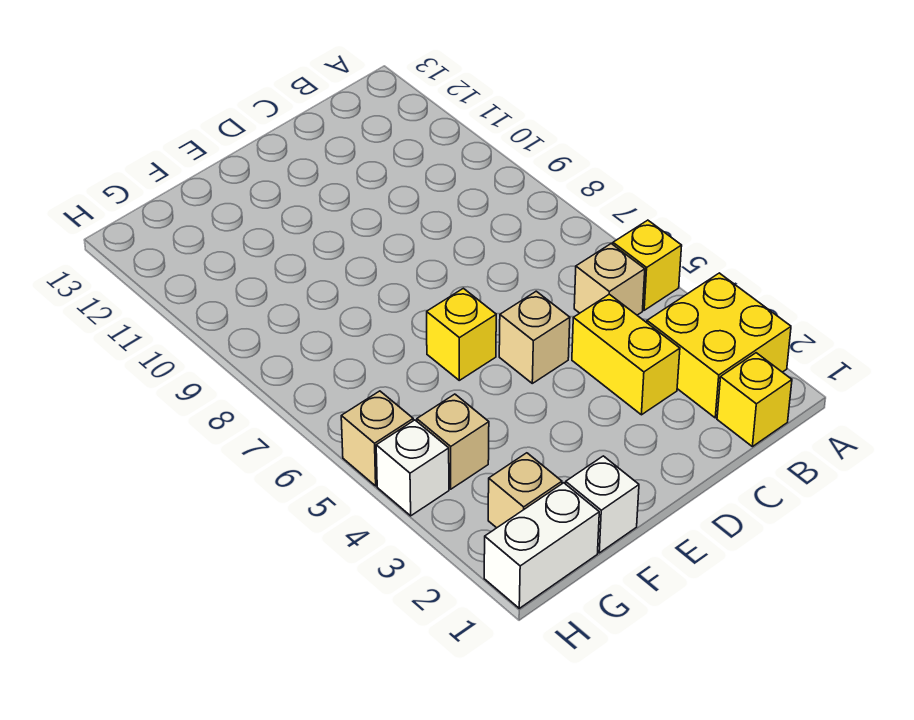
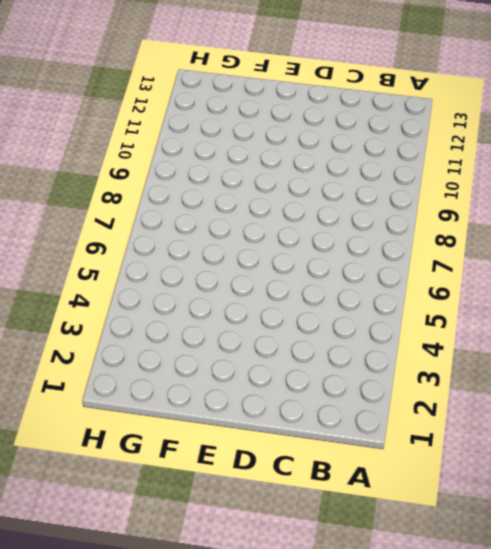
none -> yellow 2x2 brick [647,273,791,418]
none -> yellow 1x1 brick [613,220,682,310]
none -> yellow 1x1 brick [717,353,792,447]

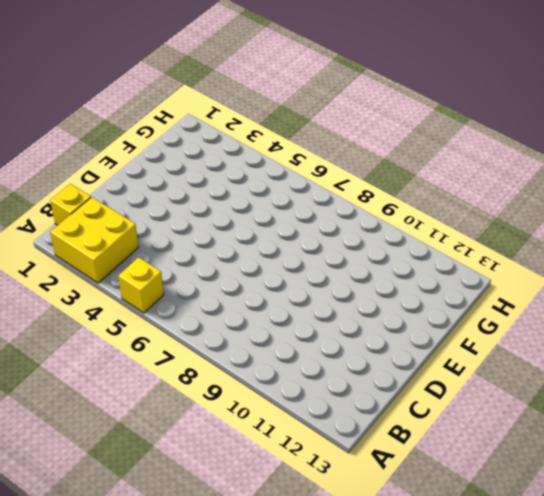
none -> tan 1x1 brick [574,244,645,315]
none -> yellow 1x2 brick [572,294,680,415]
none -> tan 1x1 brick [499,291,570,383]

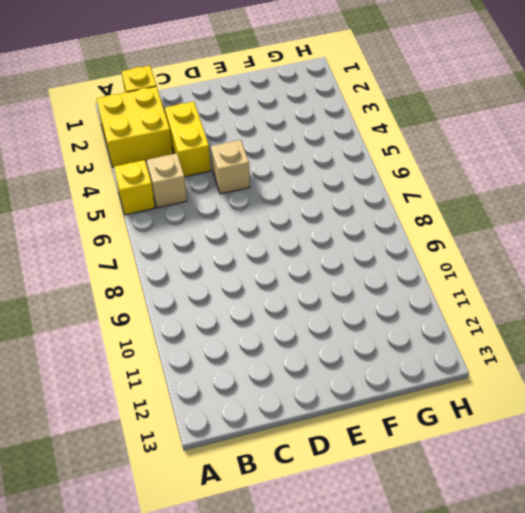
none -> yellow 1x1 brick [427,288,496,380]
none -> white 1x1 brick [566,456,639,553]
none -> white 1x2 brick [484,483,599,608]

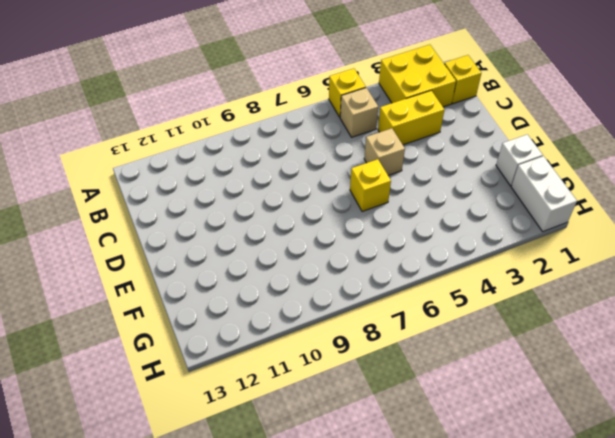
none -> tan 1x1 brick [488,453,562,528]
none -> tan 1x1 brick [417,394,489,489]
none -> white 1x1 brick [376,420,449,516]

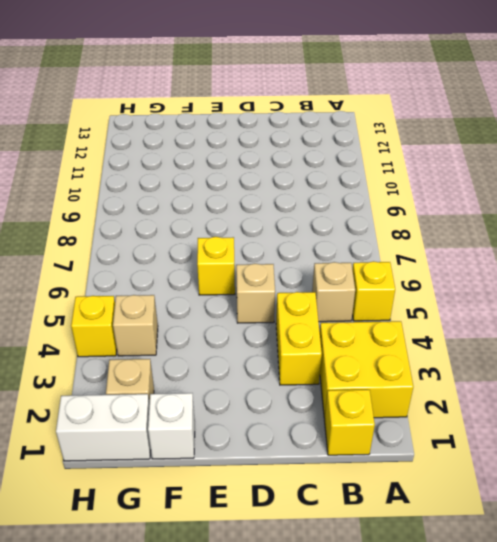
yellow 1x1 brick [71,296,117,357] -> white 1x1 brick [376,420,449,516]
none -> tan 1x1 brick [341,391,413,486]

